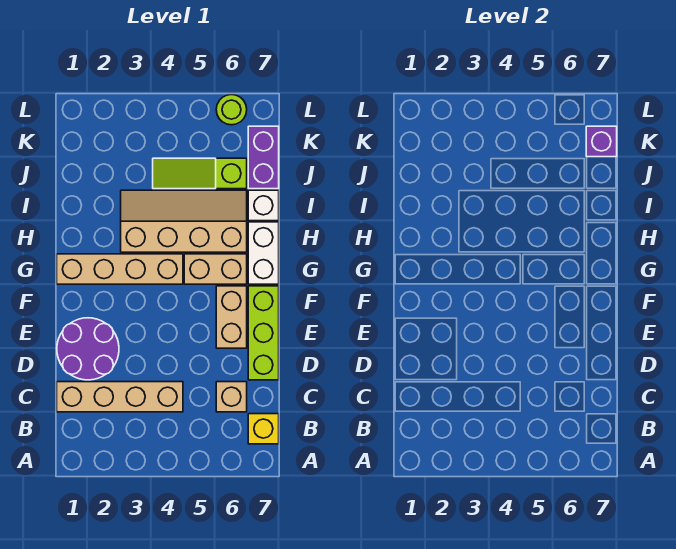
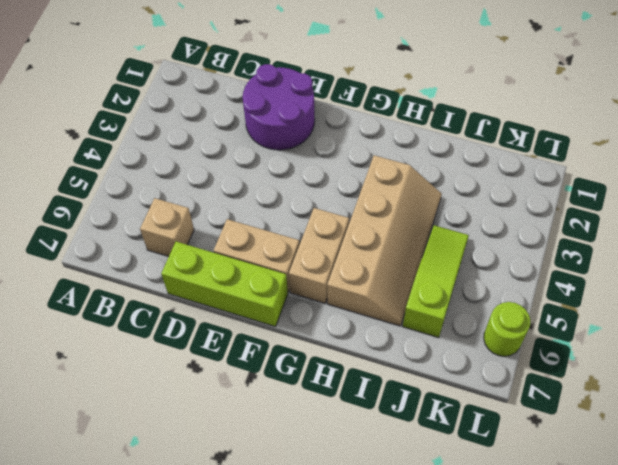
none -> yellow 1x1 brick [248,414,279,444]
none -> tan 1x4 brick [57,382,183,412]
none -> tan 1x4 brick [57,254,183,284]

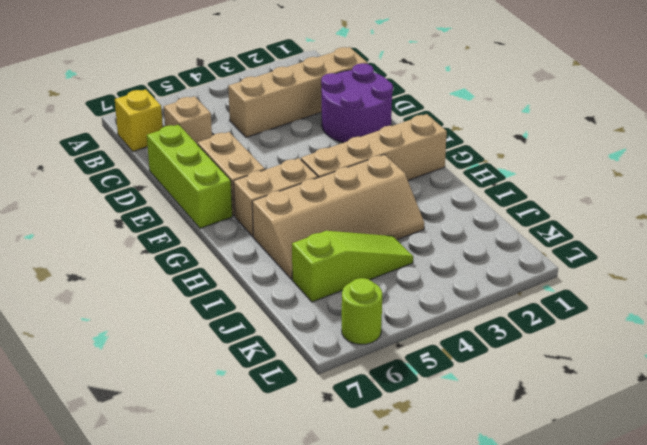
none -> white 1x2 brick [248,222,279,284]
none -> white 1x1 brick [248,190,279,221]
none -> purple 1x2 brick [248,126,279,189]

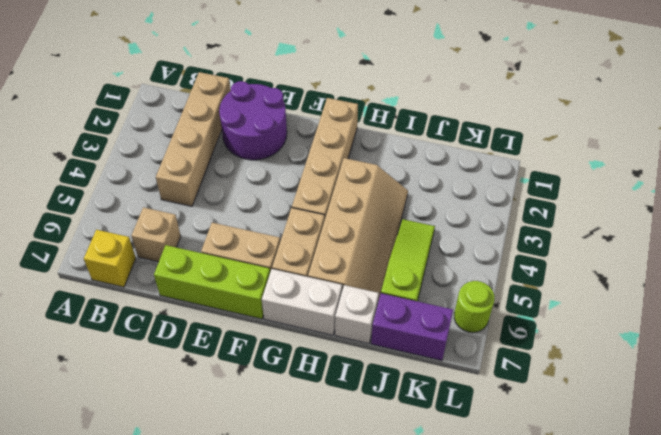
none -> purple 1x1 brick [586,126,617,157]

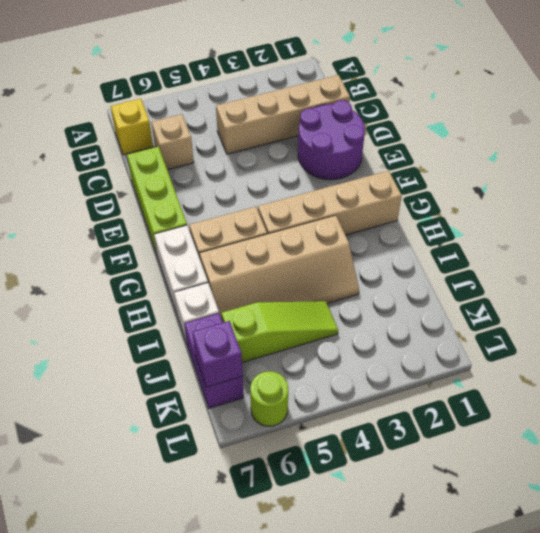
none -> tan 1x2 brick [216,286,247,348]

